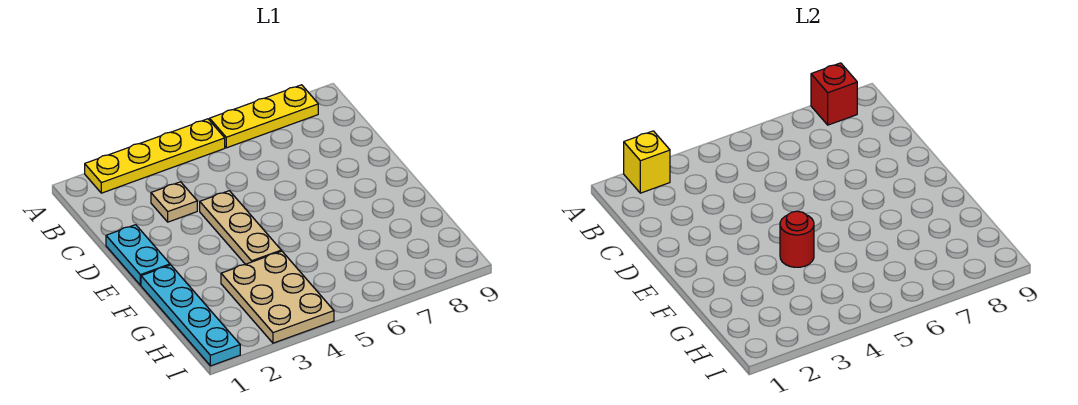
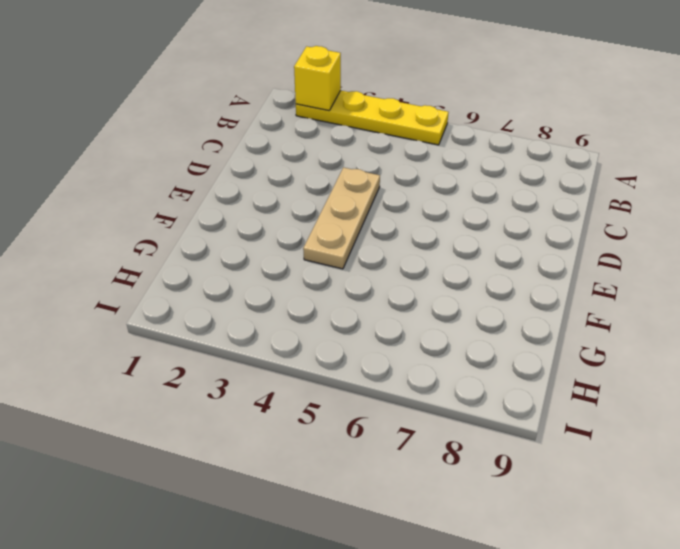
none -> yellow 1x3 plate [210,85,318,148]
none -> tan 1x1 plate [151,182,197,222]

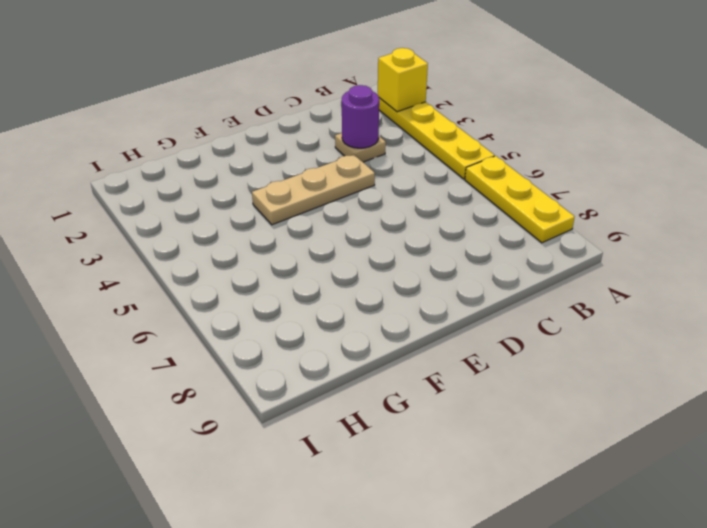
purple 1x1 round brick [342,85,379,148] -> none
none -> cyan 1x2 plate [106,225,170,285]
none -> cyan 1x4 plate [141,265,240,366]

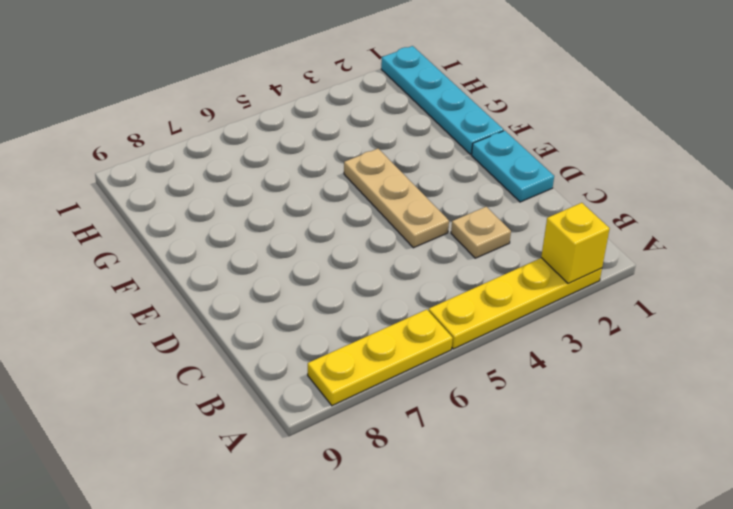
none -> tan 2x3 plate [221,251,334,343]
none -> red 1x1 brick [811,63,857,125]

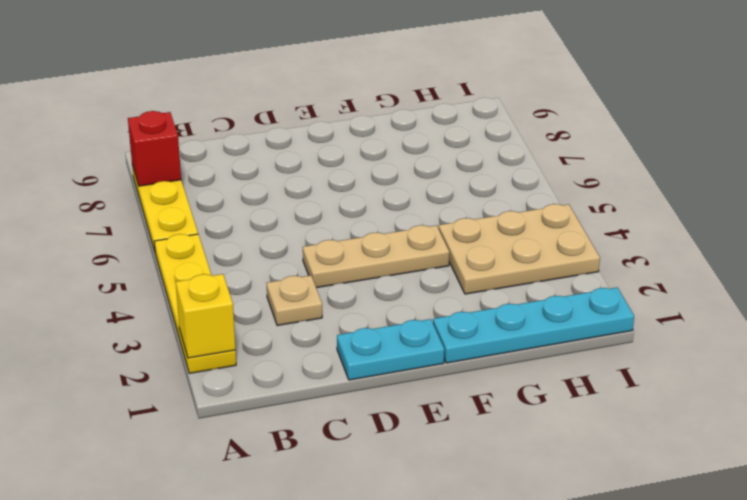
none -> red 1x1 round brick [780,211,814,267]

